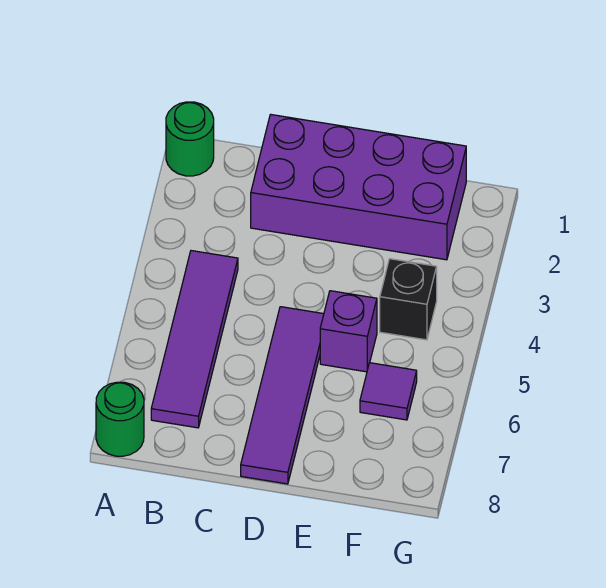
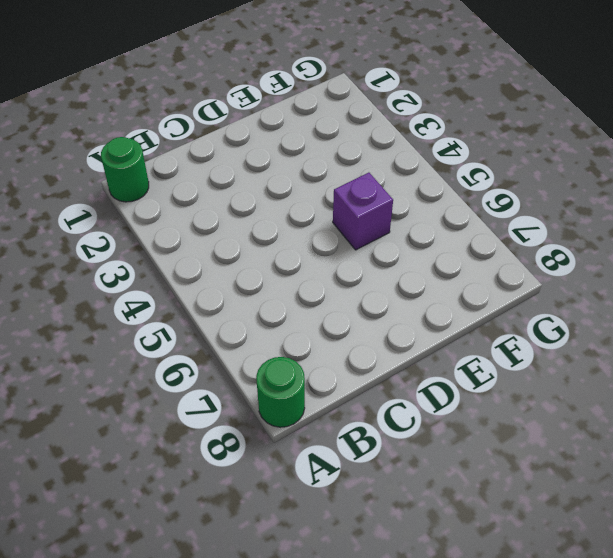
none -> purple 1x4 tile [151,251,238,428]
none -> purple 2x4 brick [251,114,466,260]

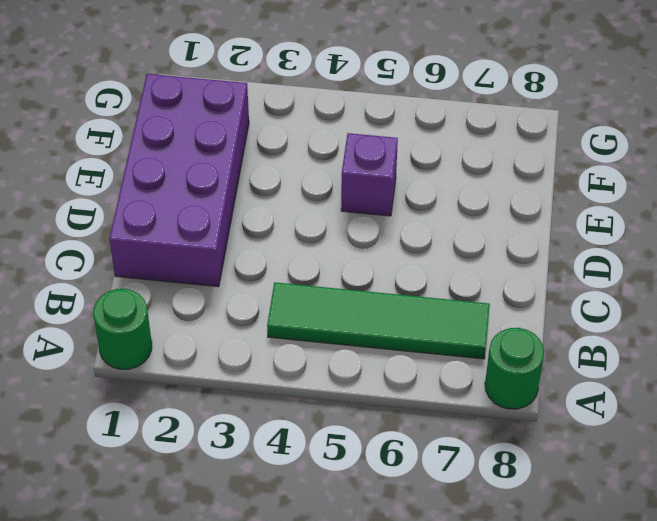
green 1x4 tile [267,282,490,359] -> purple 1x4 tile [151,251,238,428]
none -> purple 1x4 tile [241,307,324,484]
none -> black 1x1 brick [380,259,437,340]

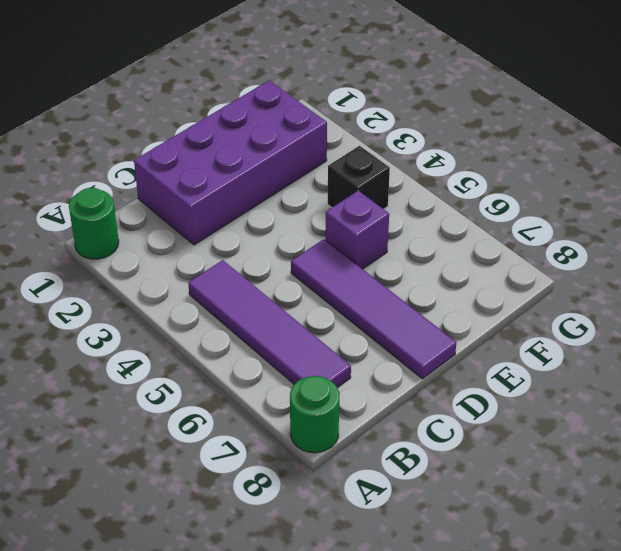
none -> purple 1x1 tile [360,363,417,420]

